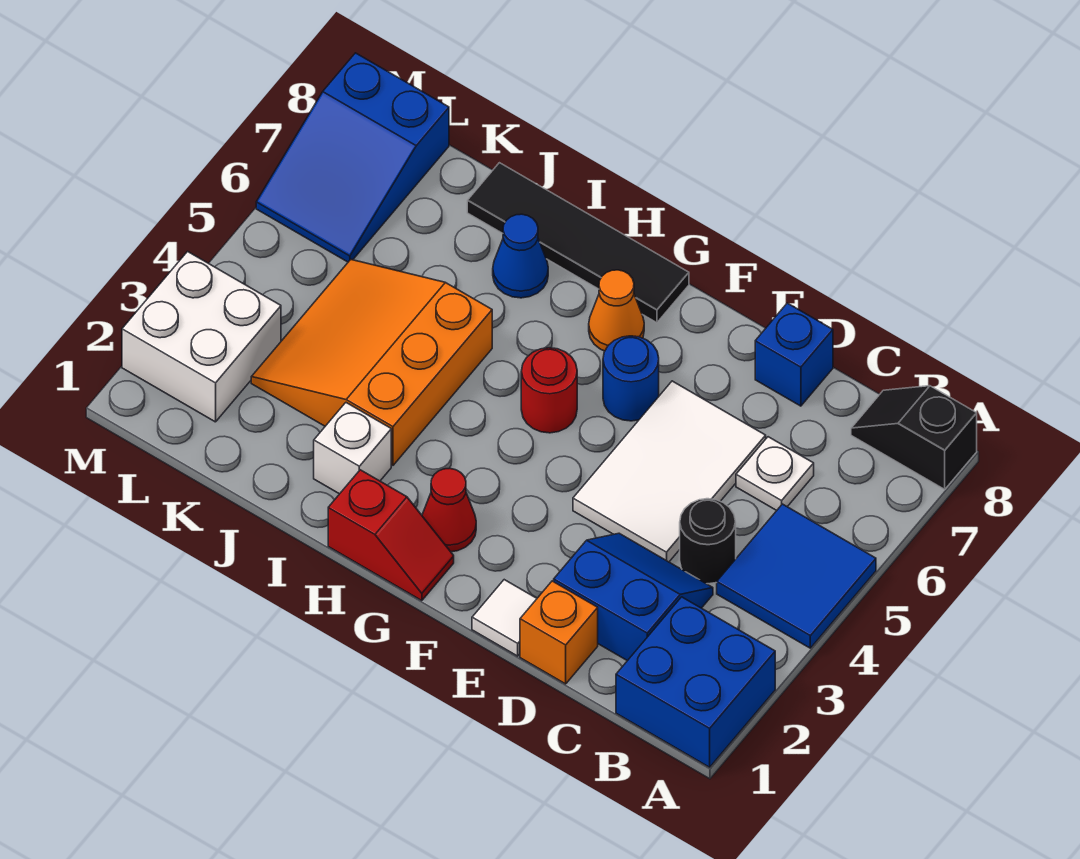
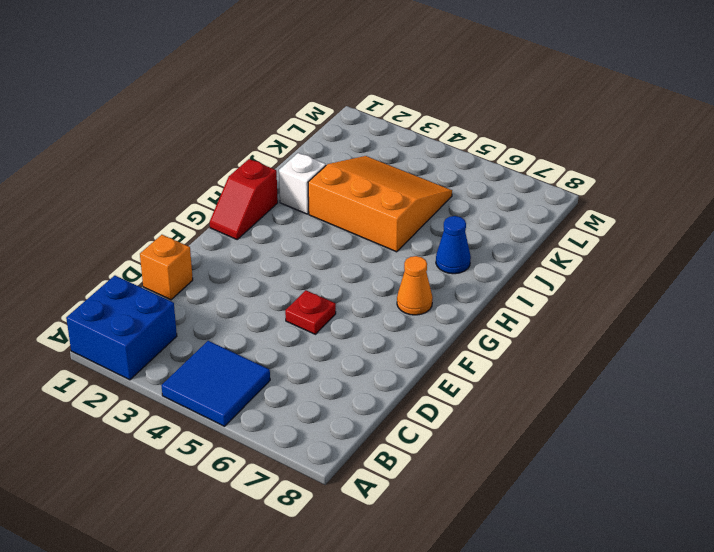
red 1x1 plate [285,290,336,334] -> white 2x3 tile [573,381,766,562]
none -> black 1x2 slope [851,386,977,489]
none -> blue 2x2 slope [554,533,713,661]
none -> black 1x1 round brick [680,499,736,584]

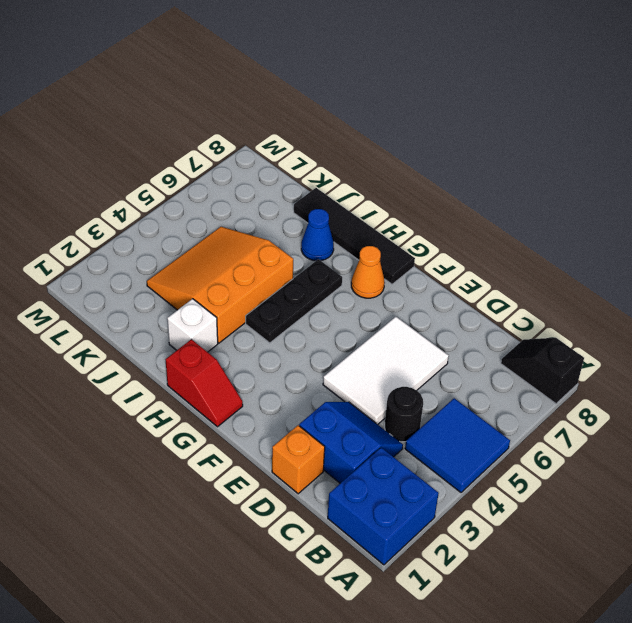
black 1x3 plate [246,259,342,343] -> none
none -> white 1x1 plate [736,437,814,510]
none -> blue 1x1 brick [755,303,833,406]
none -> white 1x1 tile [472,580,537,656]

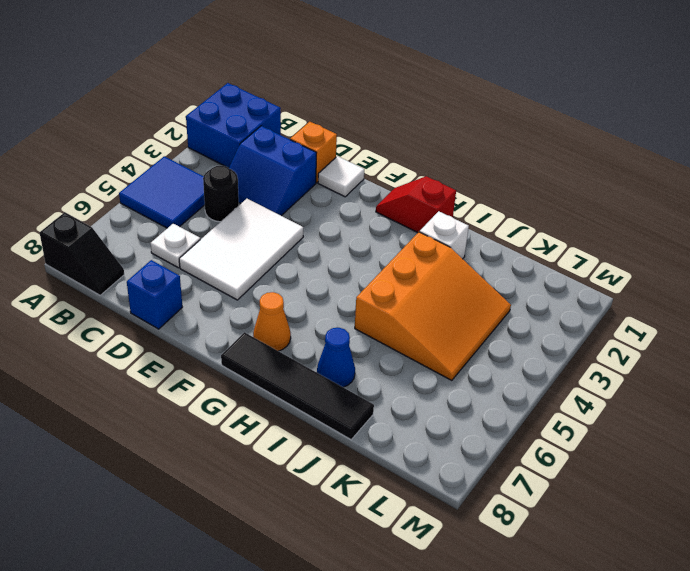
none -> blue 1x1 round brick [603,336,659,421]
none -> red 1x1 cone [422,468,476,552]
none -> red 1x1 round brick [521,348,577,433]

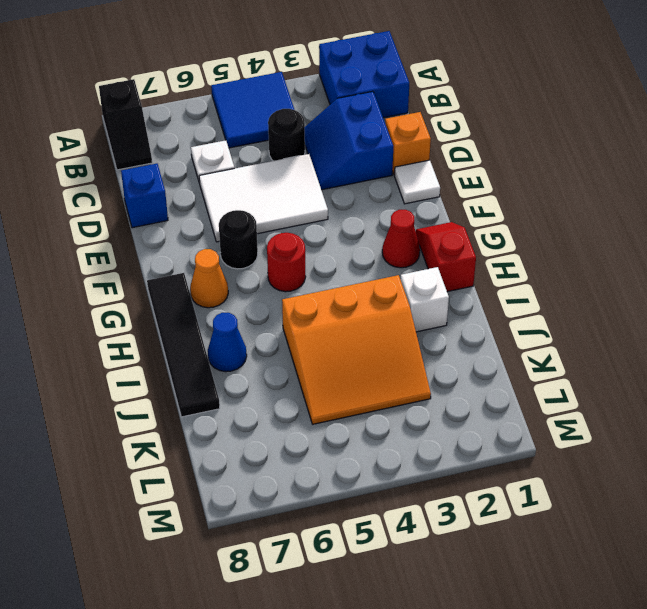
black 1x1 round brick [219,210,258,269] -> blue 1x1 round brick [603,336,659,421]
none -> white 2x2 brick [122,252,281,422]
none -> blue 2x3 slope [256,53,449,262]

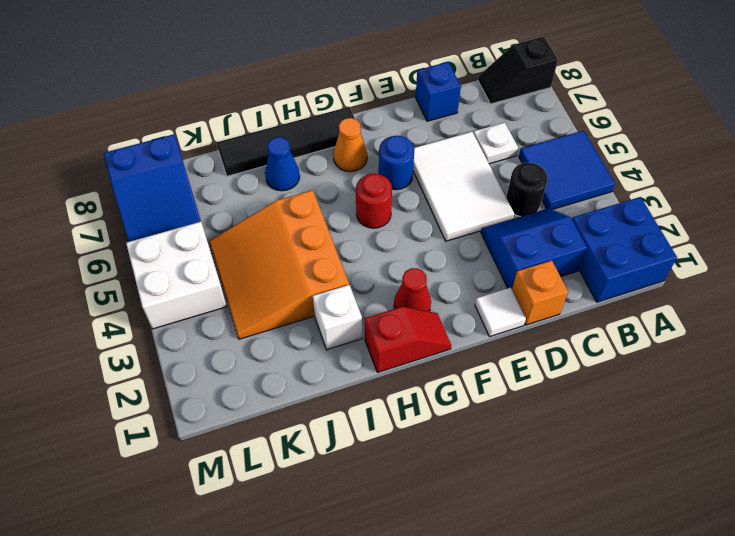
white 2x2 brick [126,222,227,329] -> white 2x2 brick moved to [122,252,281,422]

